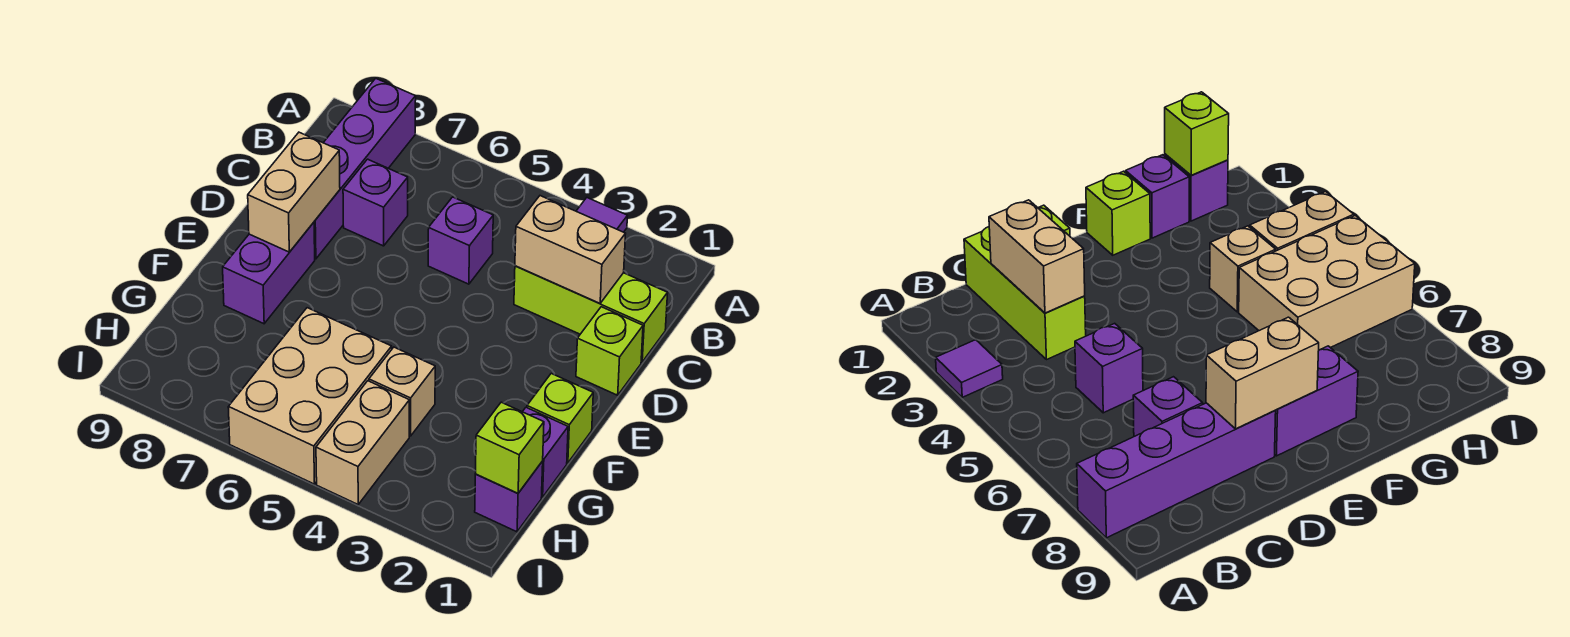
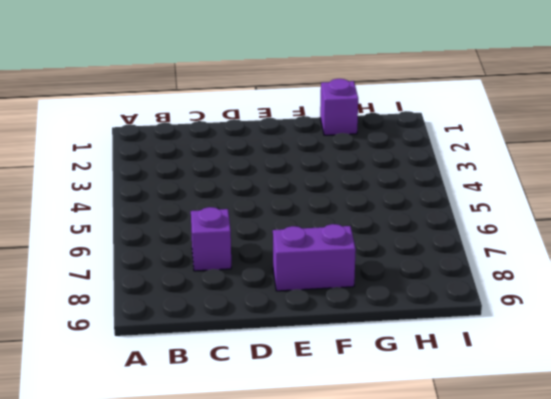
none -> purple 1x1 tile [576,198,627,232]
none -> purple 1x4 brick [314,78,416,259]
none -> lime 1x3 brick [514,266,668,362]

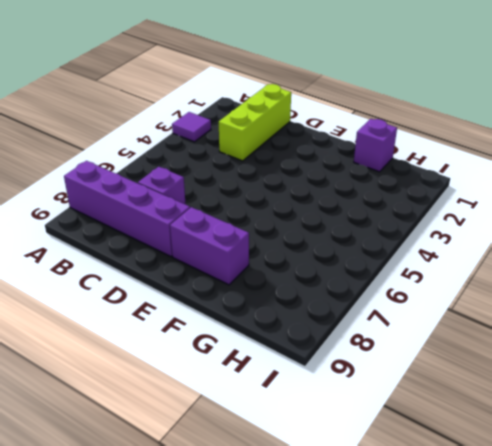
none -> purple 1x1 brick [428,197,493,284]
none -> lime 1x1 brick [576,307,643,395]
none -> lime 1x1 brick [527,373,593,463]

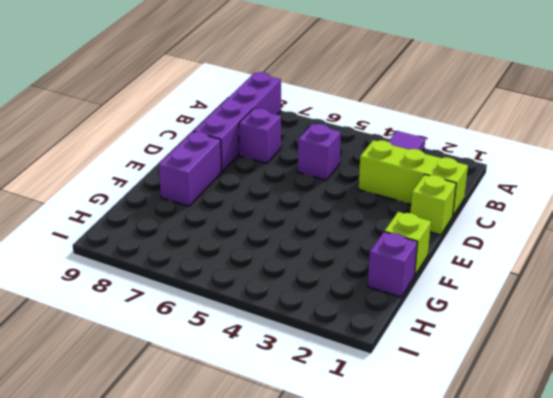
none -> tan 1x1 brick [369,347,435,436]
none -> tan 2x3 brick [228,308,392,484]
none -> purple 1x1 brick [475,461,543,532]

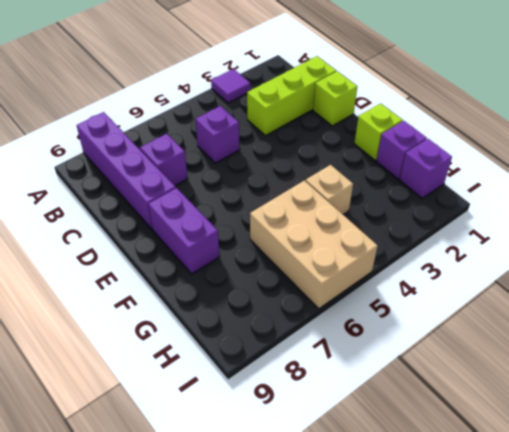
none -> tan 1x2 brick [316,381,409,504]
none -> tan 1x2 brick [515,196,626,304]
none -> tan 1x2 brick [248,132,340,252]

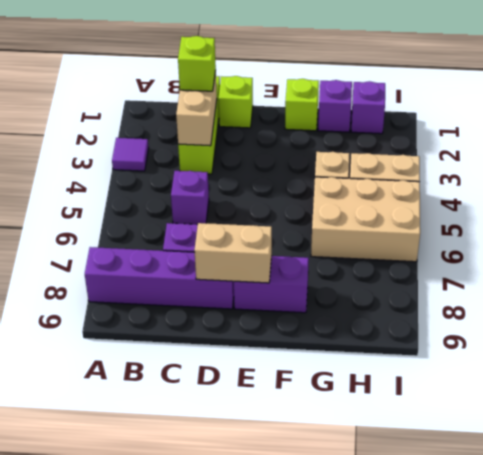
lime 1x1 brick [178,36,216,91] -> lime 1x1 brick moved to [475,402,544,493]

